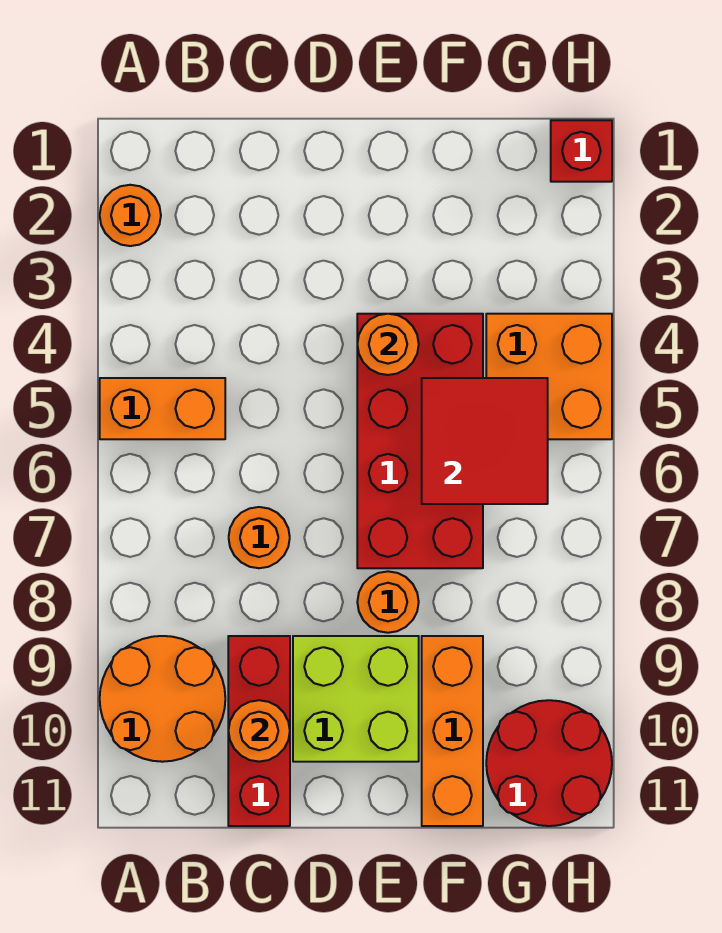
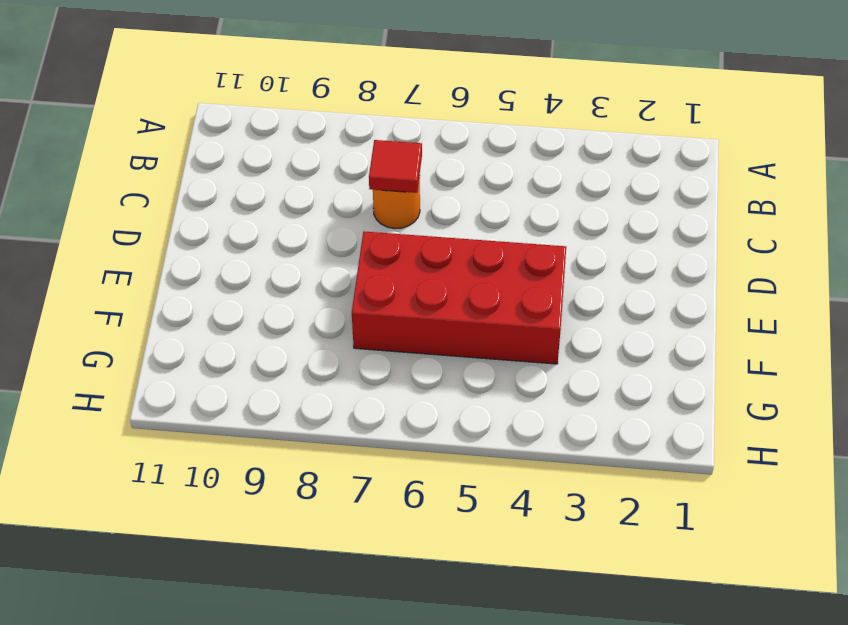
red 1x1 tile [369,140,422,193] -> none
none -> orange 1x1 round brick [100,185,161,246]
none -> orange 1x2 brick [100,378,225,439]
none -> orange 2x2 round brick [100,636,225,762]

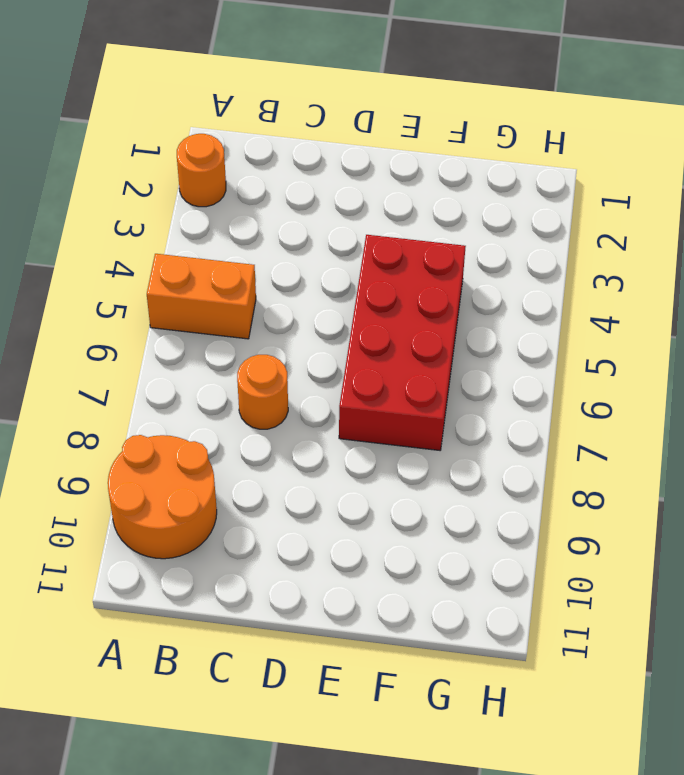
none -> red 1x3 brick [228,636,290,826]
none -> lime 2x2 brick [293,636,419,762]
none -> orange 1x1 round brick [357,571,419,633]

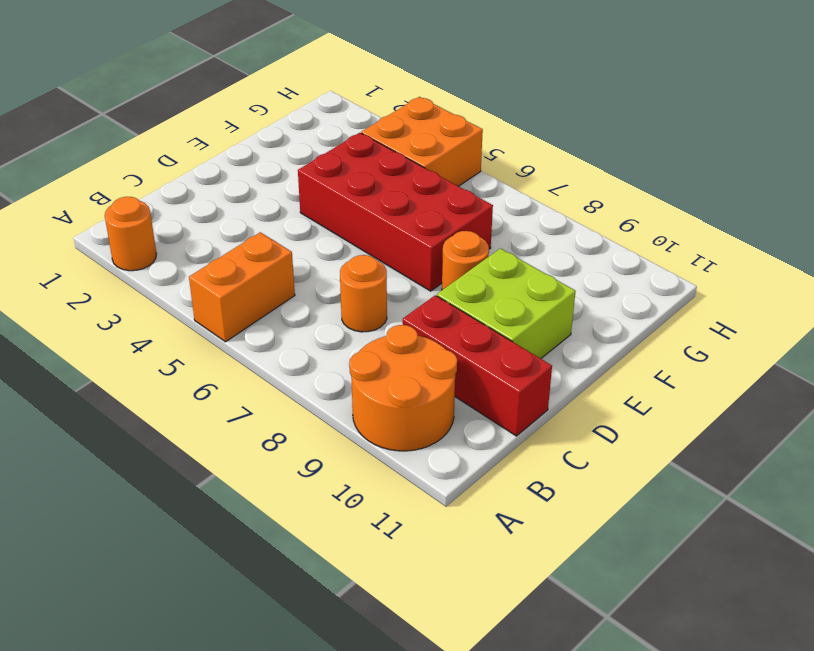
none -> orange 1x3 brick [422,636,483,826]
none -> red 2x2 round brick [486,700,612,826]
none -> red 1x1 brick [551,120,612,182]

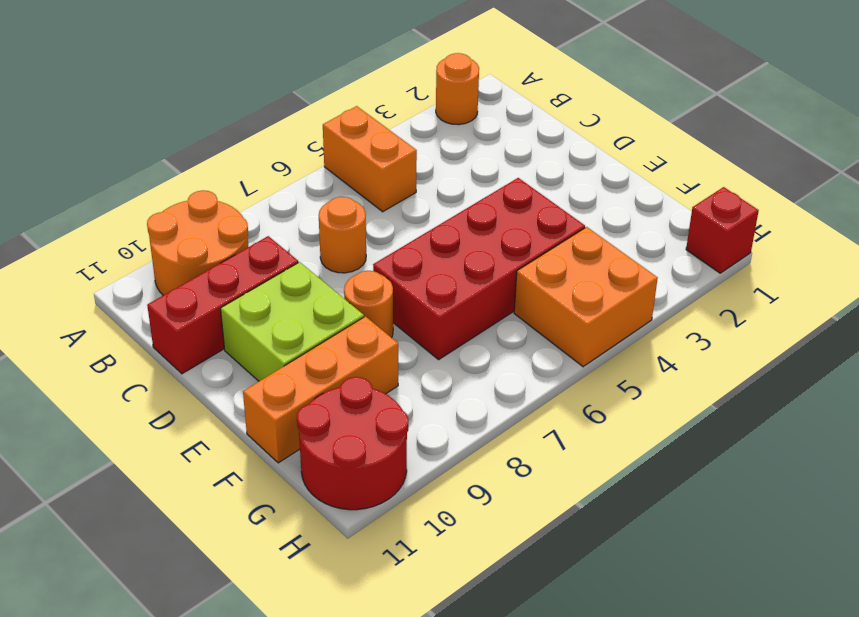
none -> orange 1x1 round brick [229,700,290,762]
none -> orange 1x1 round brick [357,314,419,375]
none -> red 2x2 tile [422,378,548,504]

